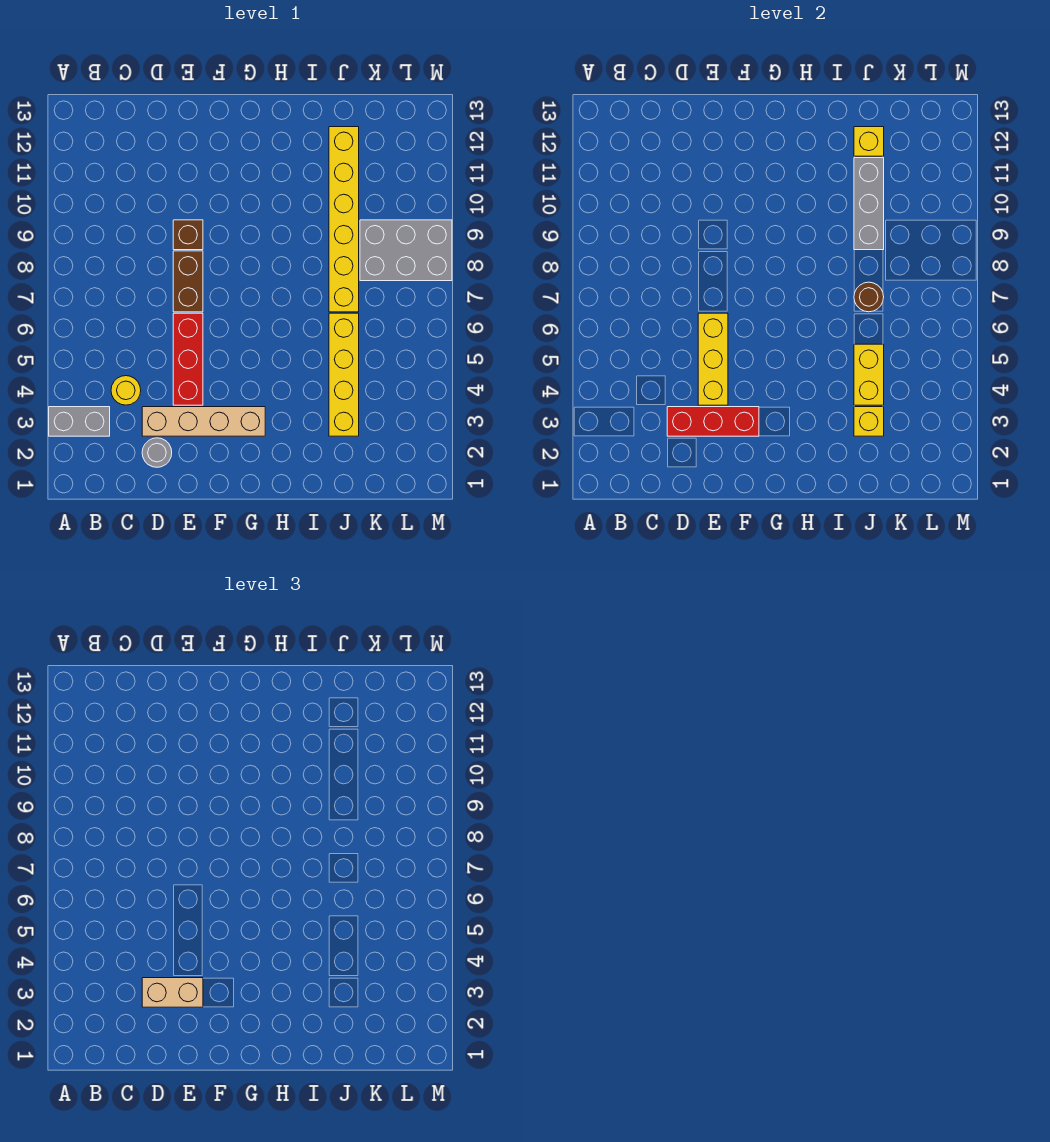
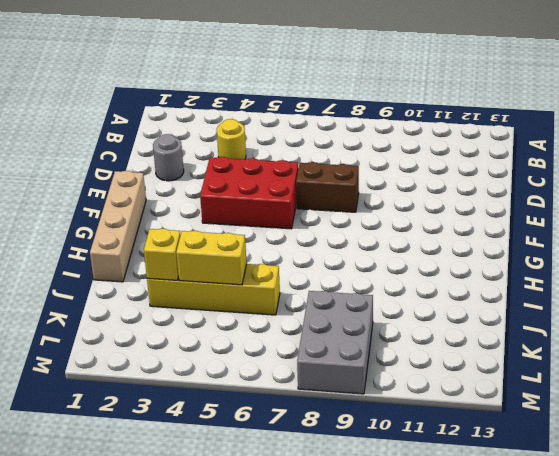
red 2x3 brick [200,157,298,229] -> red 1x3 brick [173,313,203,405]
tan 1x4 brick [90,171,146,282] -> tan 1x4 brick moved to [142,407,265,436]
none -> grey 1x2 brick [49,407,110,436]
none -> brown 1x1 brick [173,220,203,250]
none -> yellow 1x6 brick [329,127,359,312]

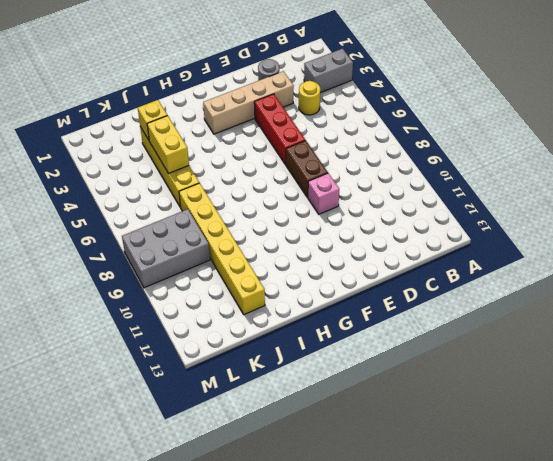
pink 1x1 brick [308,173,339,214] -> brown 1x1 brick [173,220,203,250]
none -> red 1x3 brick [667,407,759,436]
none -> yellow 1x3 brick [698,313,728,405]
none -> brown 1x1 round brick [854,282,884,312]

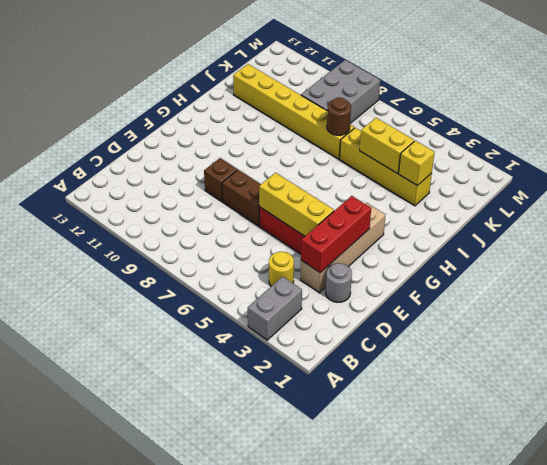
none -> grey 1x3 brick [854,158,884,250]
none -> yellow 1x1 brick [854,127,884,156]
none -> tan 1x2 brick [142,978,203,1007]

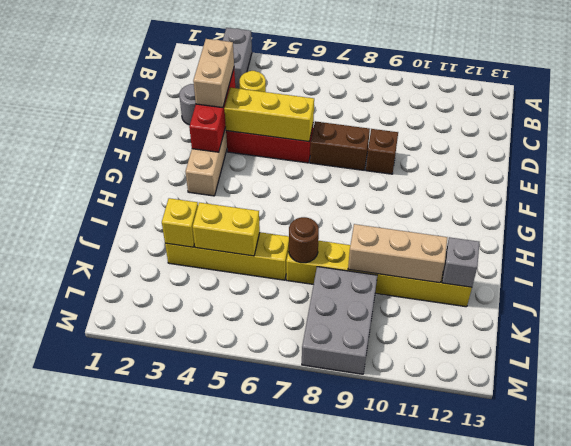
tan 1x3 brick [348,224,447,283] -> grey 1x3 brick [854,158,884,250]
grey 1x1 brick [442,237,480,287] -> yellow 1x1 brick [854,127,884,156]

